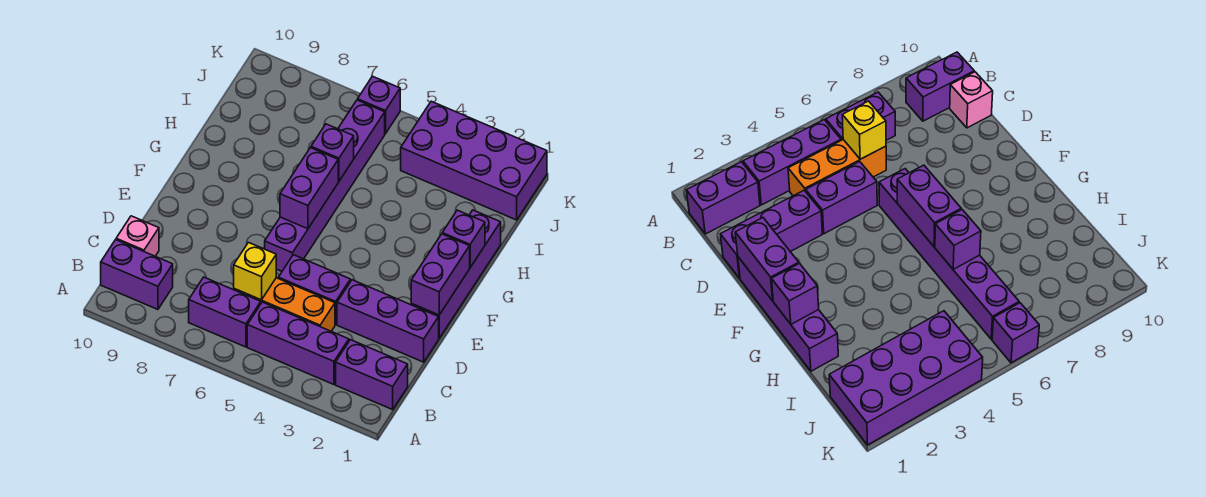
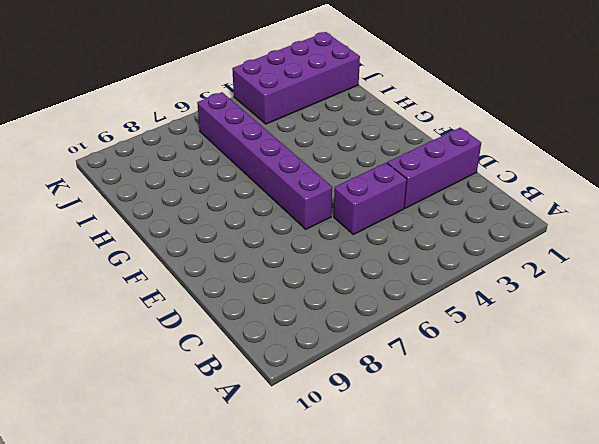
none -> purple 1x2 brick [336,340,408,410]
none -> purple 1x3 brick [247,302,349,385]
none -> purple 1x2 brick [189,277,261,347]

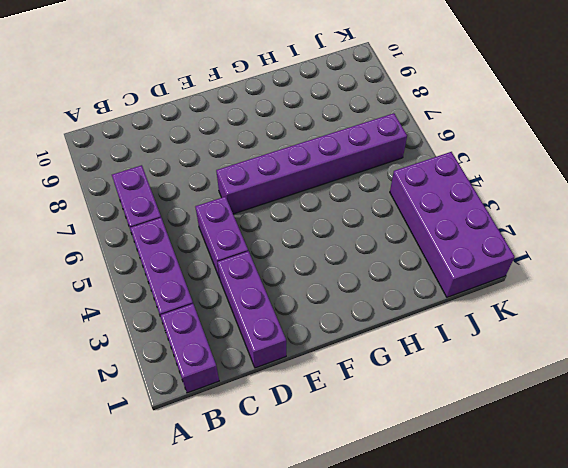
none -> purple 1x2 brick [101,240,173,309]
none -> orange 1x3 brick [234,278,335,331]
none -> pink 1x1 brick [116,216,159,256]

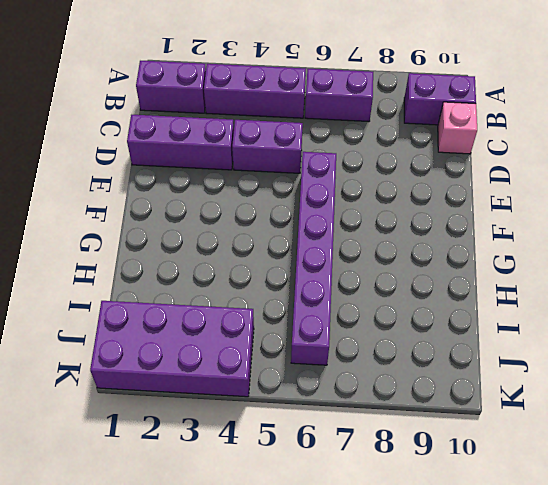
none -> orange 1x3 brick [234,278,335,331]
none -> purple 1x4 brick [411,210,501,338]
none -> purple 1x1 brick [358,76,400,134]

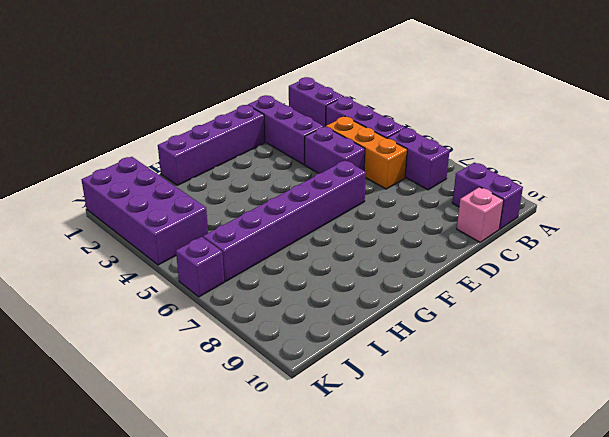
none -> yellow 1x1 brick [234,243,276,300]
none -> purple 1x2 brick [411,234,470,315]
none -> purple 1x2 brick [280,148,338,229]

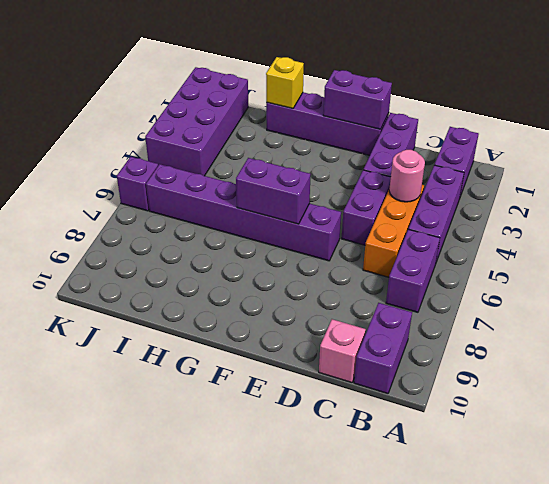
pink 1x1 round brick [389,150,425,202] -> none
yellow 1x1 brick [266,57,304,109] -> yellow 1x1 brick moved to [234,243,276,300]
none -> purple 1x1 brick [442,210,485,267]
none -> purple 1x1 brick [311,124,354,181]

